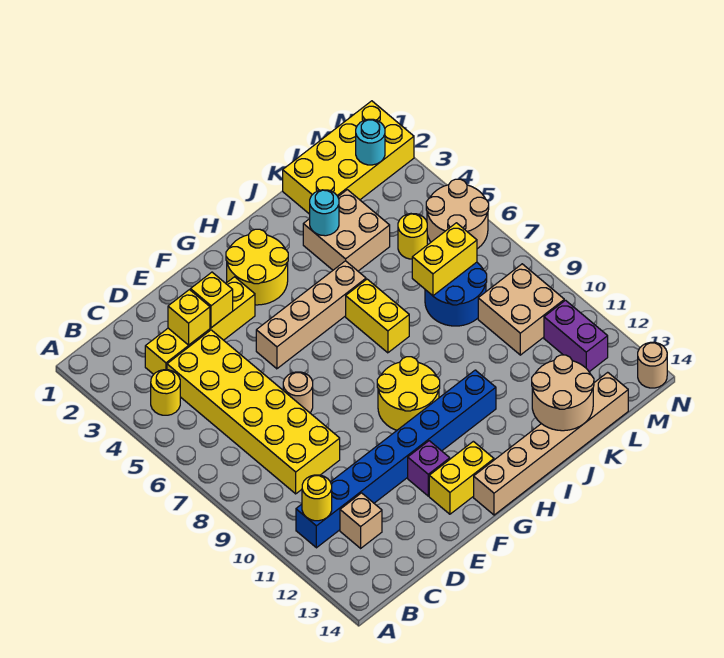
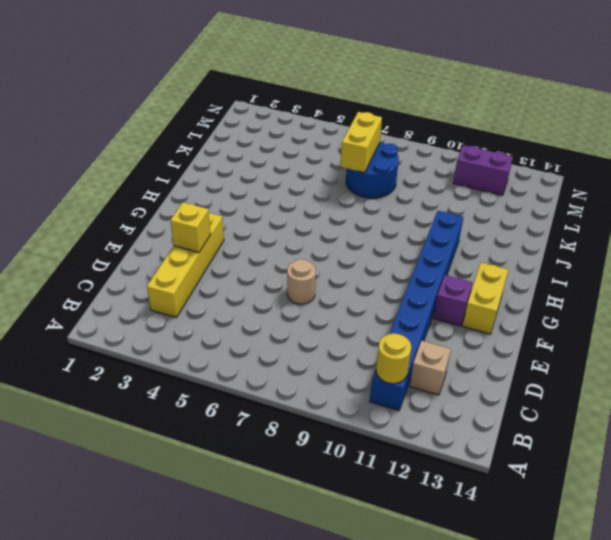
none -> yellow 1x1 round brick [151,370,180,415]
none -> yellow 2x6 brick [167,330,340,494]
none -> tan 1x4 brick [256,261,366,369]

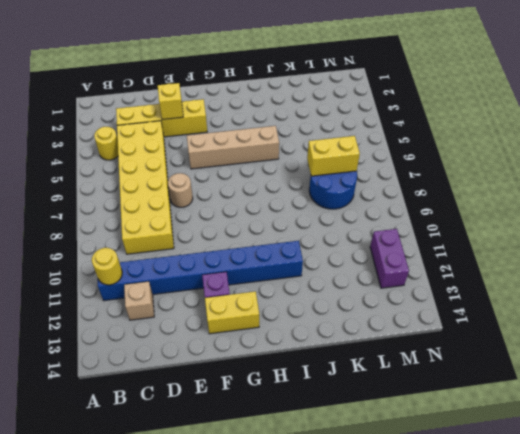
none -> yellow 2x2 round brick [226,229,288,305]
none -> yellow 2x2 round brick [377,357,440,430]
none -> tan 1x6 brick [474,372,628,515]

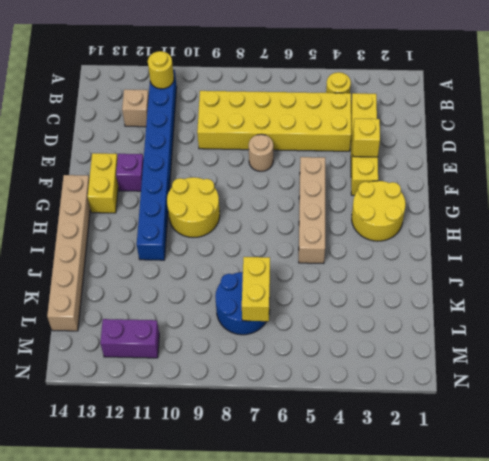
none -> yellow 1x2 brick [346,279,409,353]
none -> tan 2x2 brick [303,190,390,271]
none -> yellow 2x4 brick [283,101,414,214]

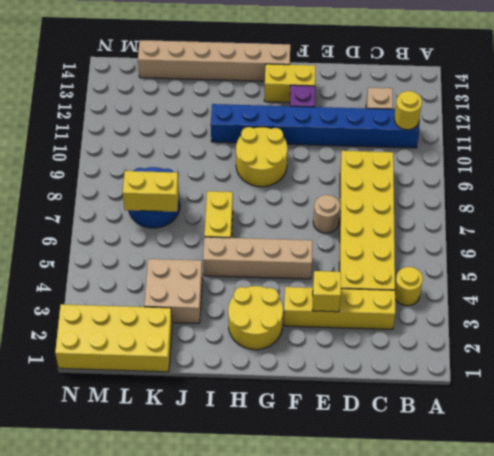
none -> yellow 1x1 round brick [398,214,427,259]
none -> tan 2x2 brick [478,264,564,355]
none -> tan 2x2 round brick [426,179,489,249]

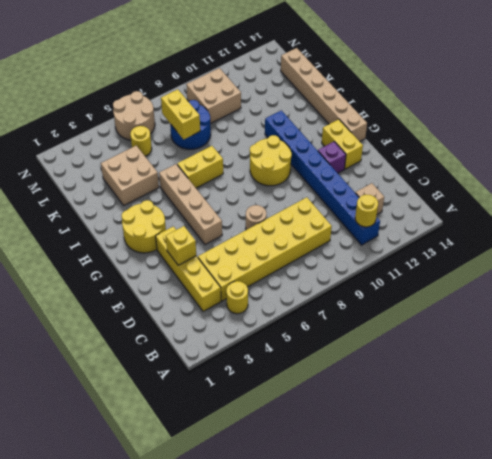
none -> yellow 2x4 brick [283,101,414,214]
none -> purple 1x2 brick [544,300,608,372]
none -> tan 1x1 round brick [638,342,667,388]

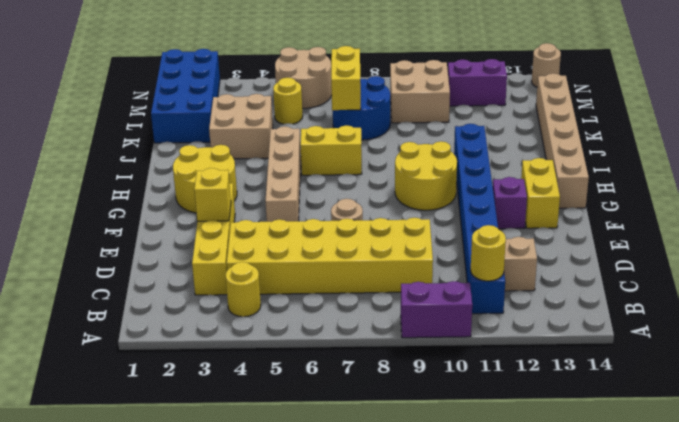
purple 1x2 brick [401,281,472,338] -> none
blue 2x4 brick [151,49,220,143] -> yellow 2x4 brick [283,101,414,214]
none -> yellow 1x1 brick [168,290,210,345]
none -> cyan 1x1 round brick [310,190,339,236]
none -> tan 2x2 round brick [532,355,594,431]

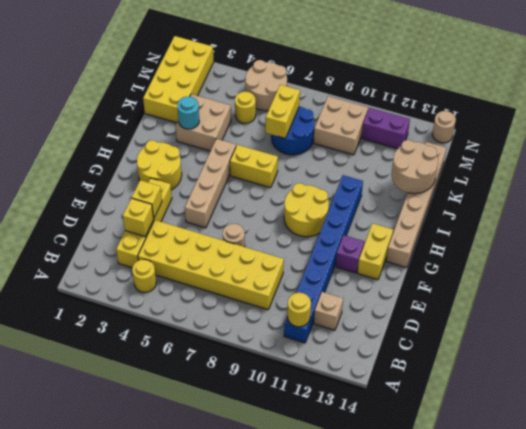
none -> cyan 1x1 round brick [356,119,385,165]

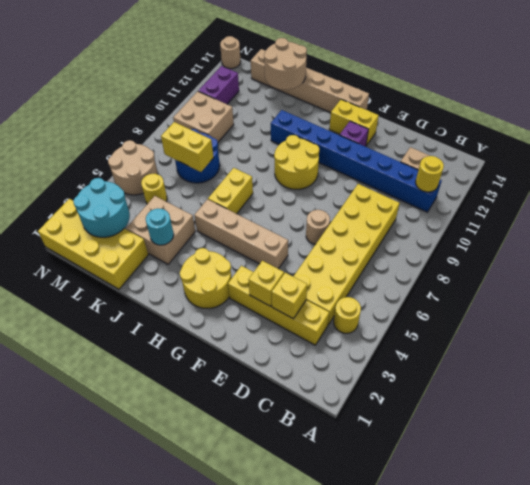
cyan 2x2 round brick [73,178,130,237] -> cyan 1x1 round brick [356,119,385,165]

